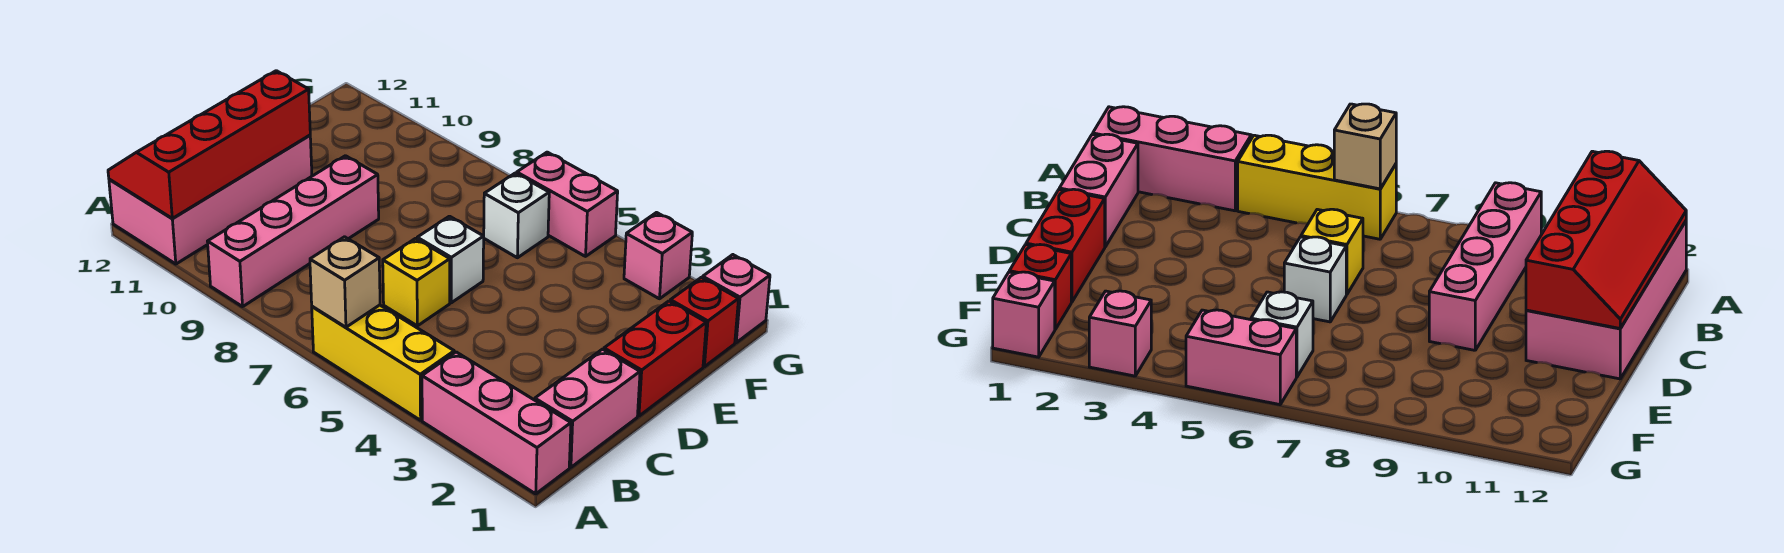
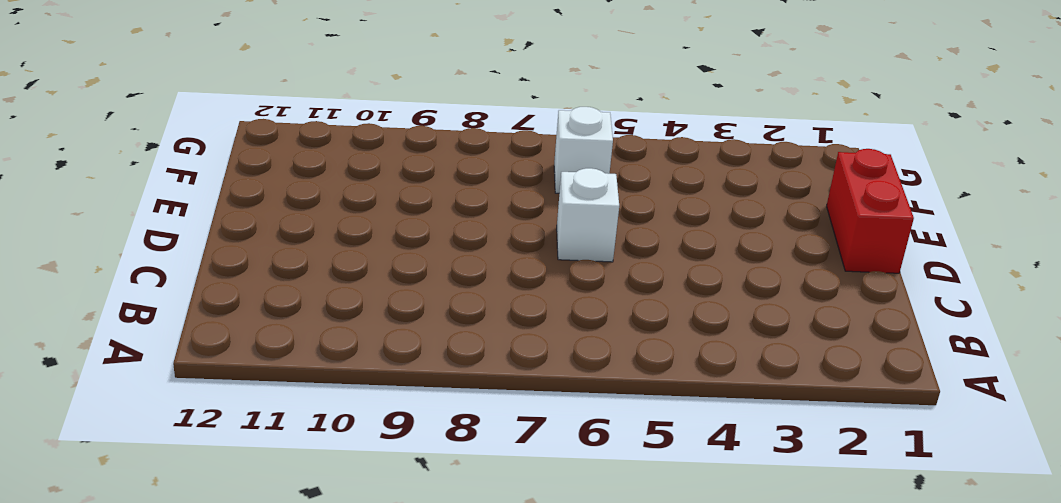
none -> pink 1x3 brick [422,352,571,494]
none -> yellow 1x3 brick [312,305,454,420]
none -> pink 1x4 brick [207,156,379,307]

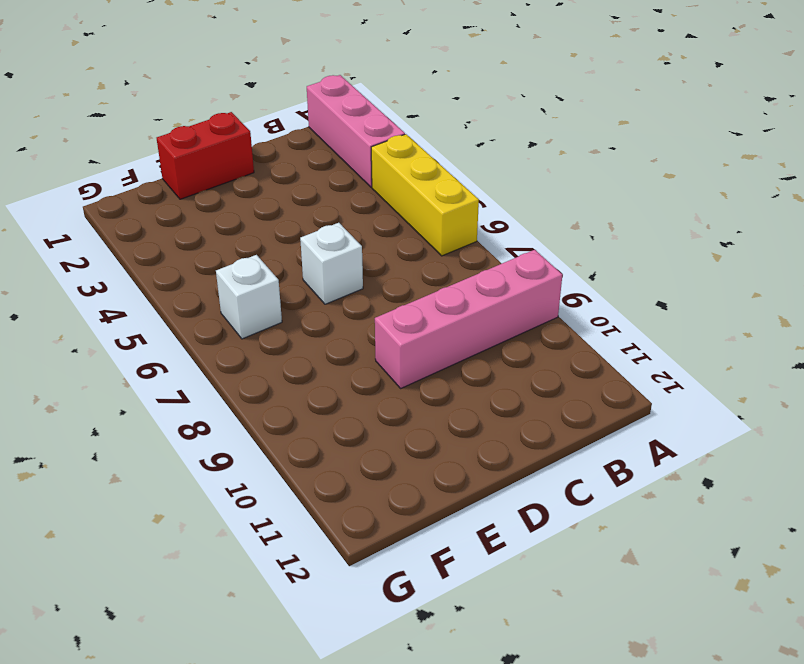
none -> pink 2x4 brick [109,135,312,264]
none -> pink 1x2 brick [535,349,640,467]
none -> yellow 1x1 brick [383,238,450,326]

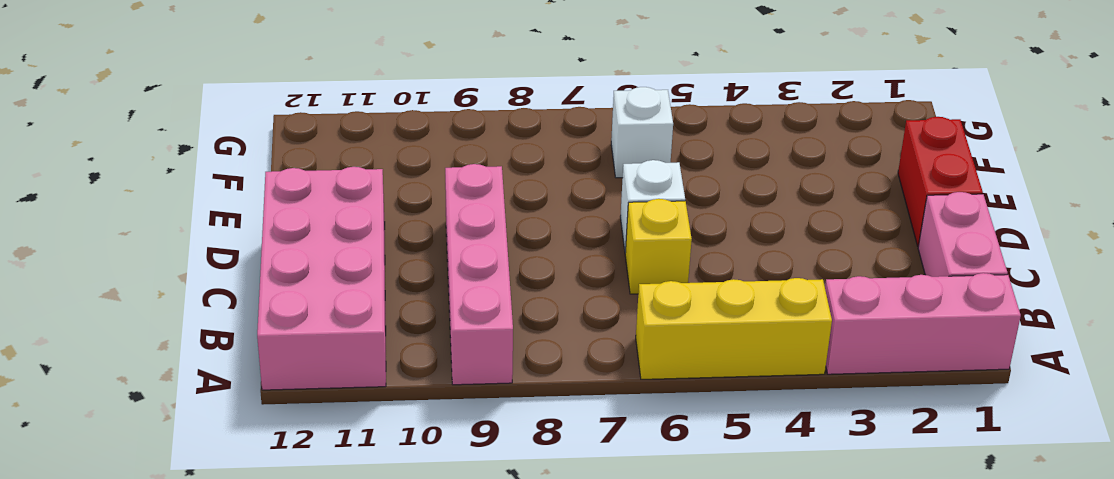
none -> red 1x1 brick [670,278,738,367]
none -> pink 1x1 brick [703,255,770,343]
none -> pink 1x1 brick [624,213,692,299]

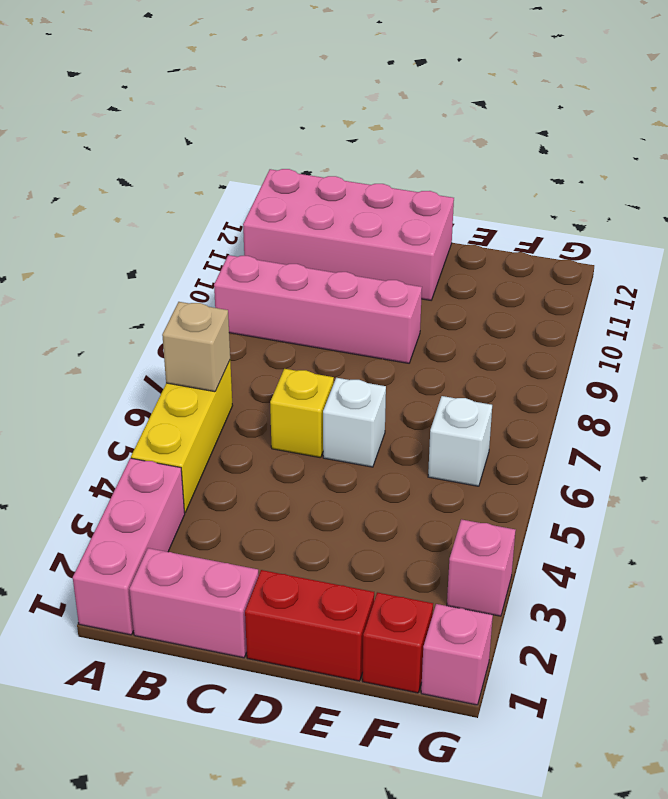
none -> pink 1x2 brick [517,152,618,256]
none -> red 2x4 slope [108,71,310,218]

